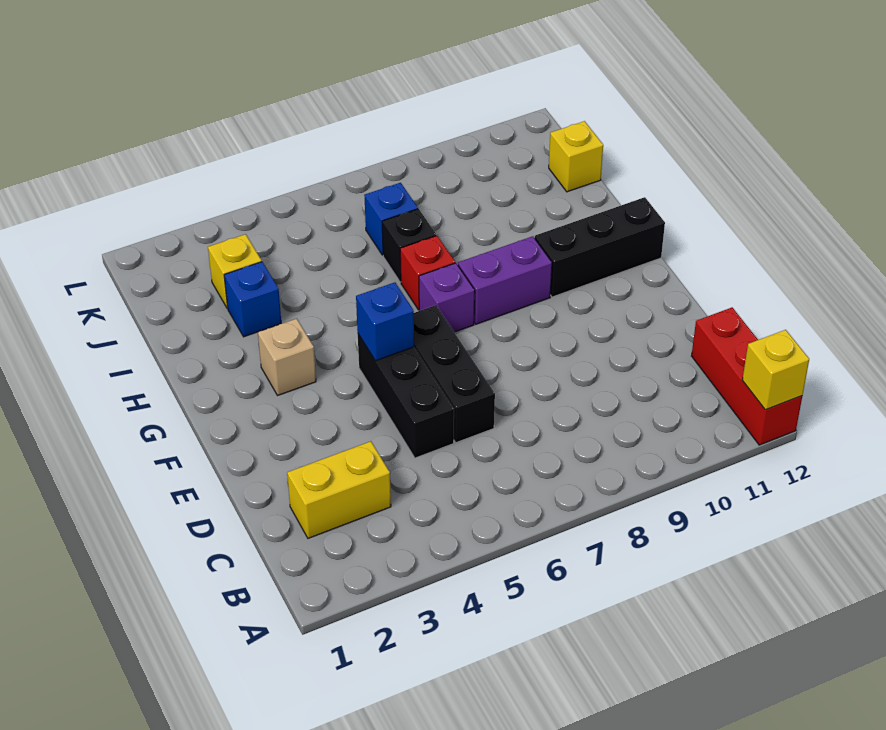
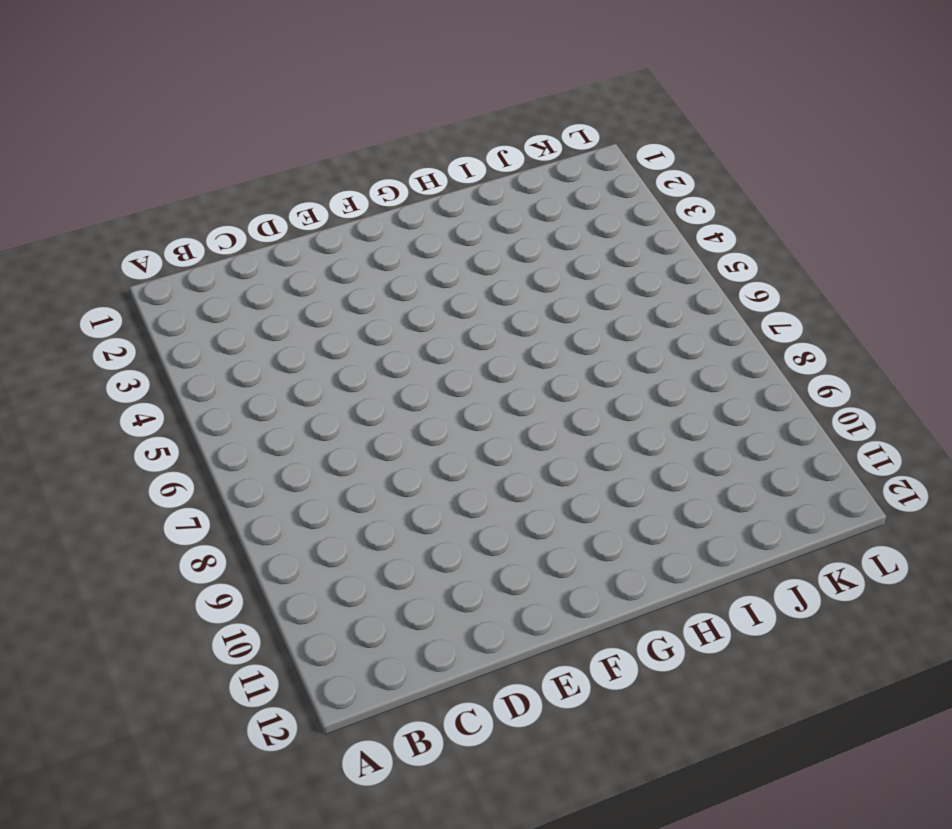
none -> red 1x3 brick [692,308,802,445]
none -> yellow 1x2 brick [287,441,391,538]
none -> black 1x3 brick [358,334,454,458]

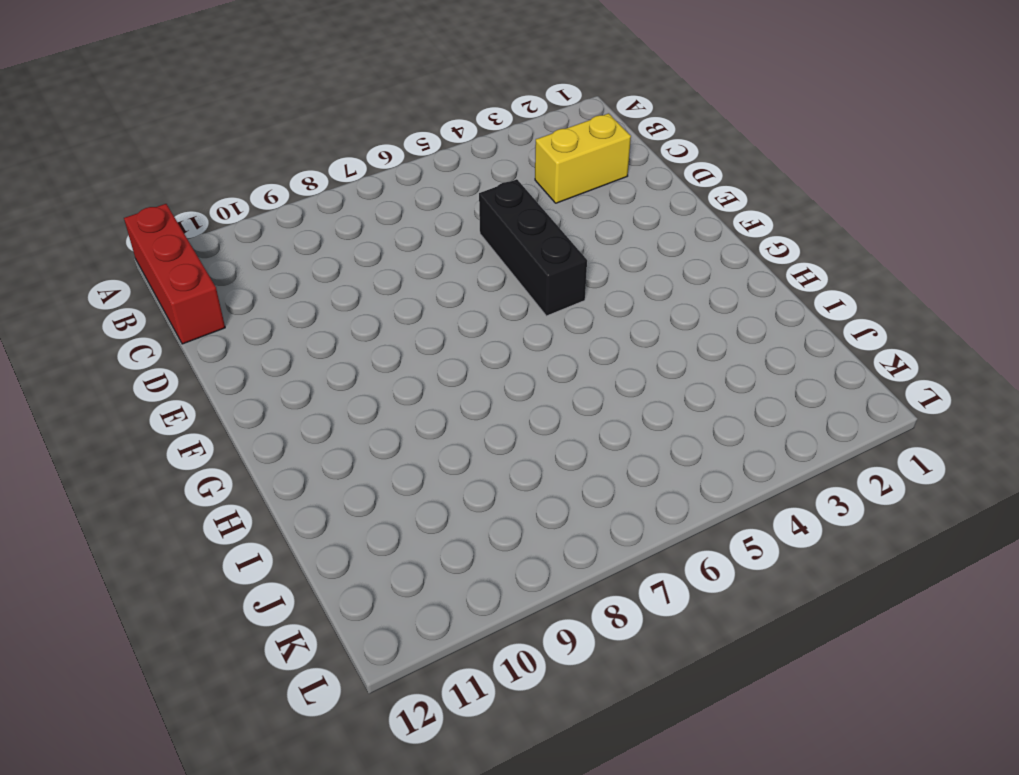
none -> black 1x3 brick [414,305,495,443]
none -> tan 1x1 brick [258,319,316,396]
none -> purple 1x1 brick [419,263,475,332]

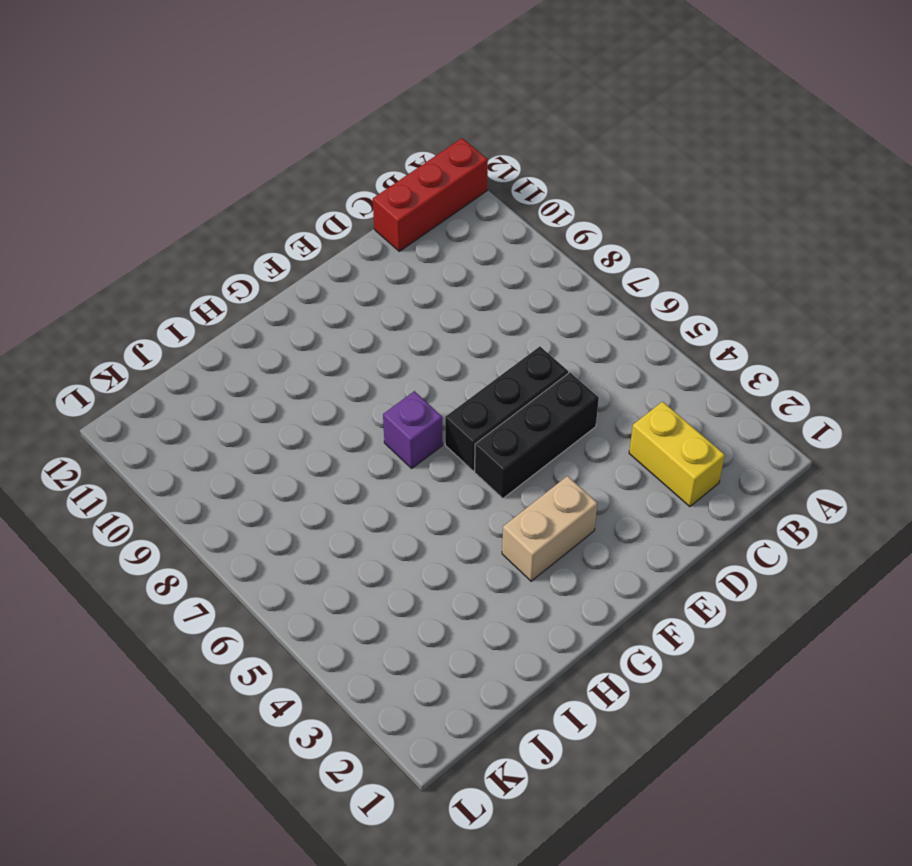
tan 1x2 brick [502,476,597,581] -> tan 1x1 brick [258,319,316,396]
none -> purple 1x2 brick [458,236,552,324]
none -> black 1x3 brick [534,197,665,297]
none -> red 1x1 brick [400,236,455,310]

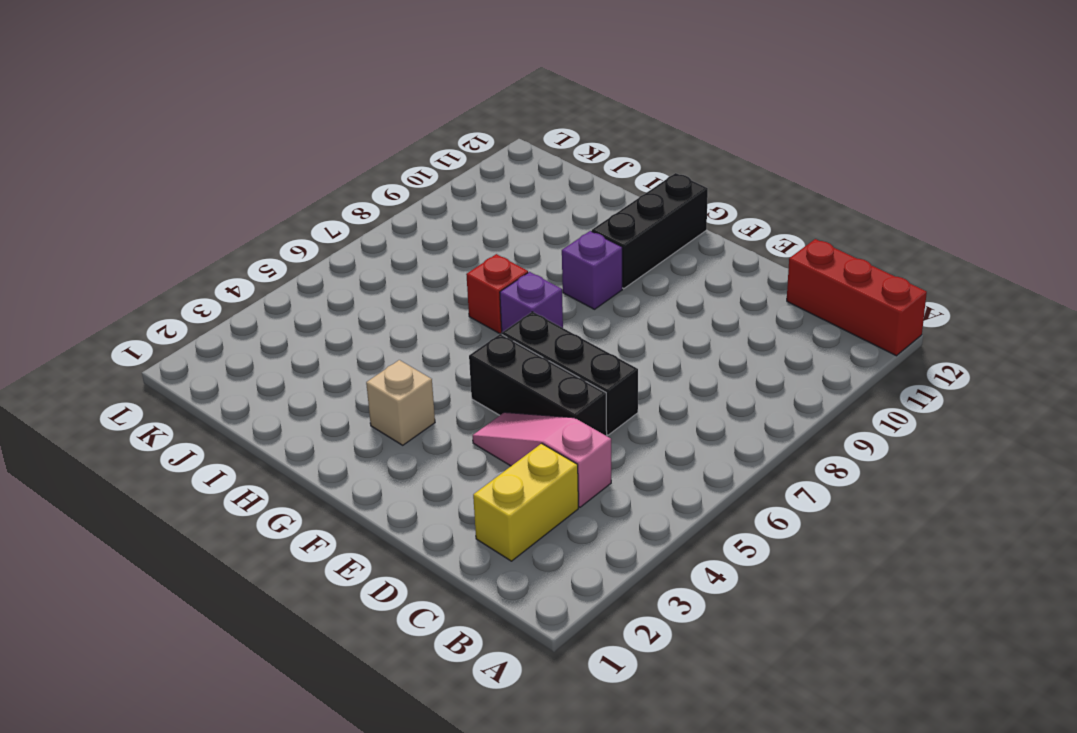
pink 1x3 slope [473,412,611,507] -> none
purple 1x1 brick [562,231,622,309] -> purple 1x2 brick [458,236,552,324]
none -> blue 1x1 brick [224,262,281,337]
none -> black 1x1 brick [382,209,436,282]
none -> yellow 1x1 brick [208,234,262,309]

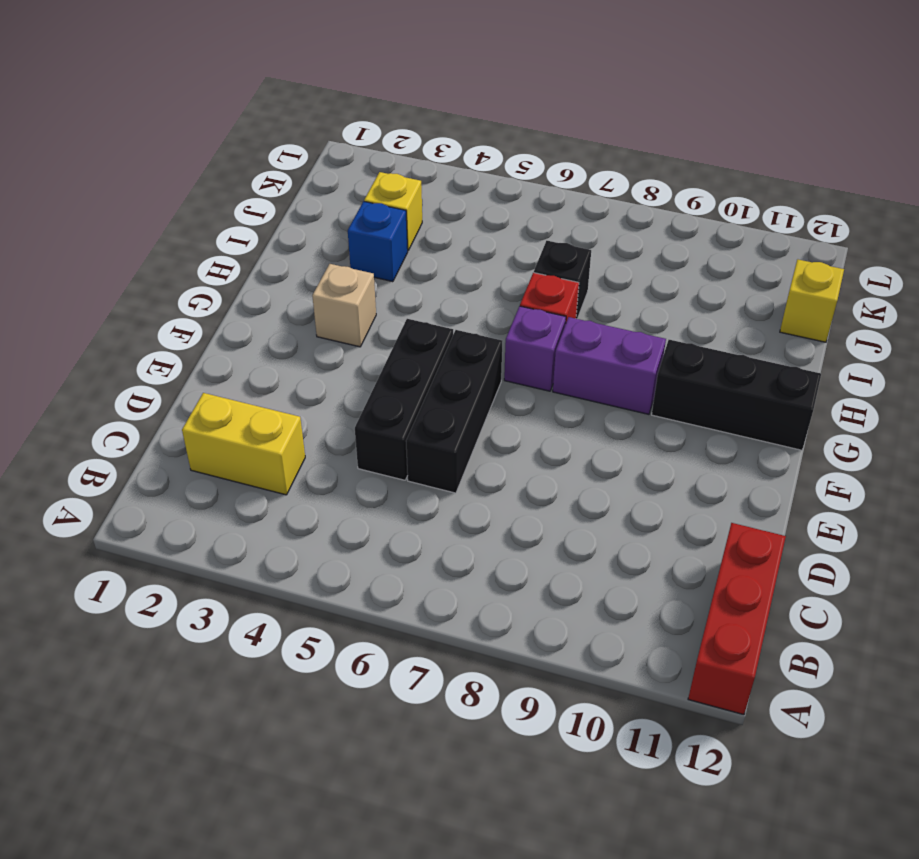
none -> blue 1x1 brick [364,183,418,255]
none -> yellow 1x1 brick [742,330,809,410]
none -> blue 1x1 brick [356,282,414,361]

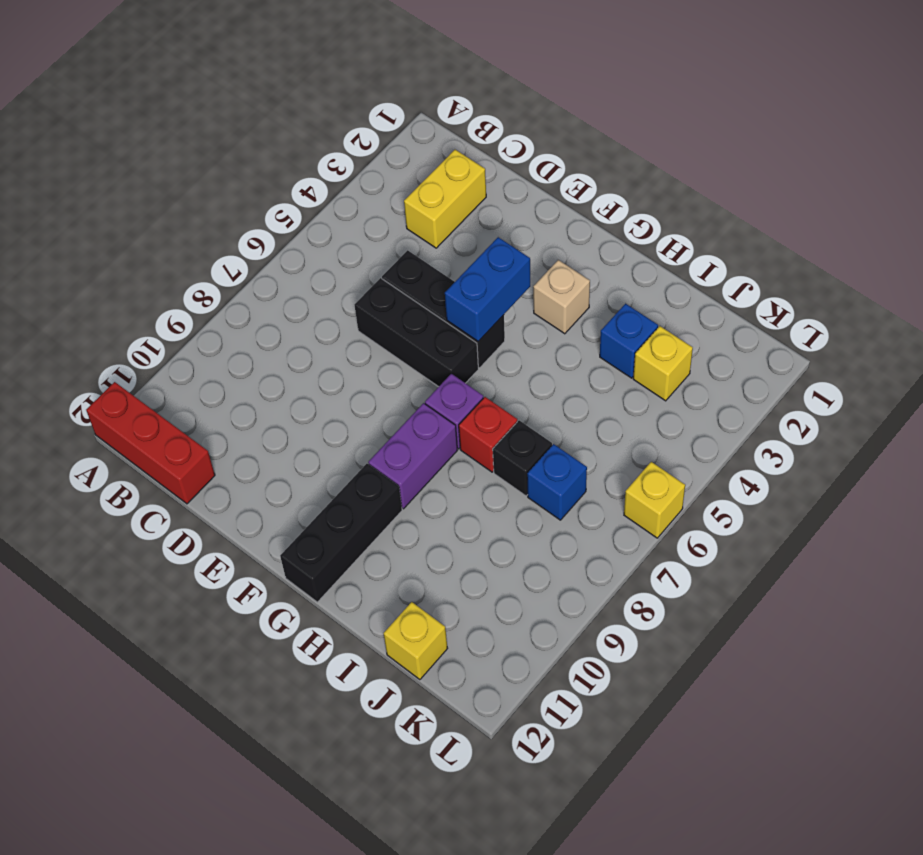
blue 1x2 brick [445,237,530,341] -> blue 1x1 brick [356,282,414,361]
yellow 1x1 brick [624,462,685,538] -> yellow 1x1 brick moved to [742,330,809,410]

